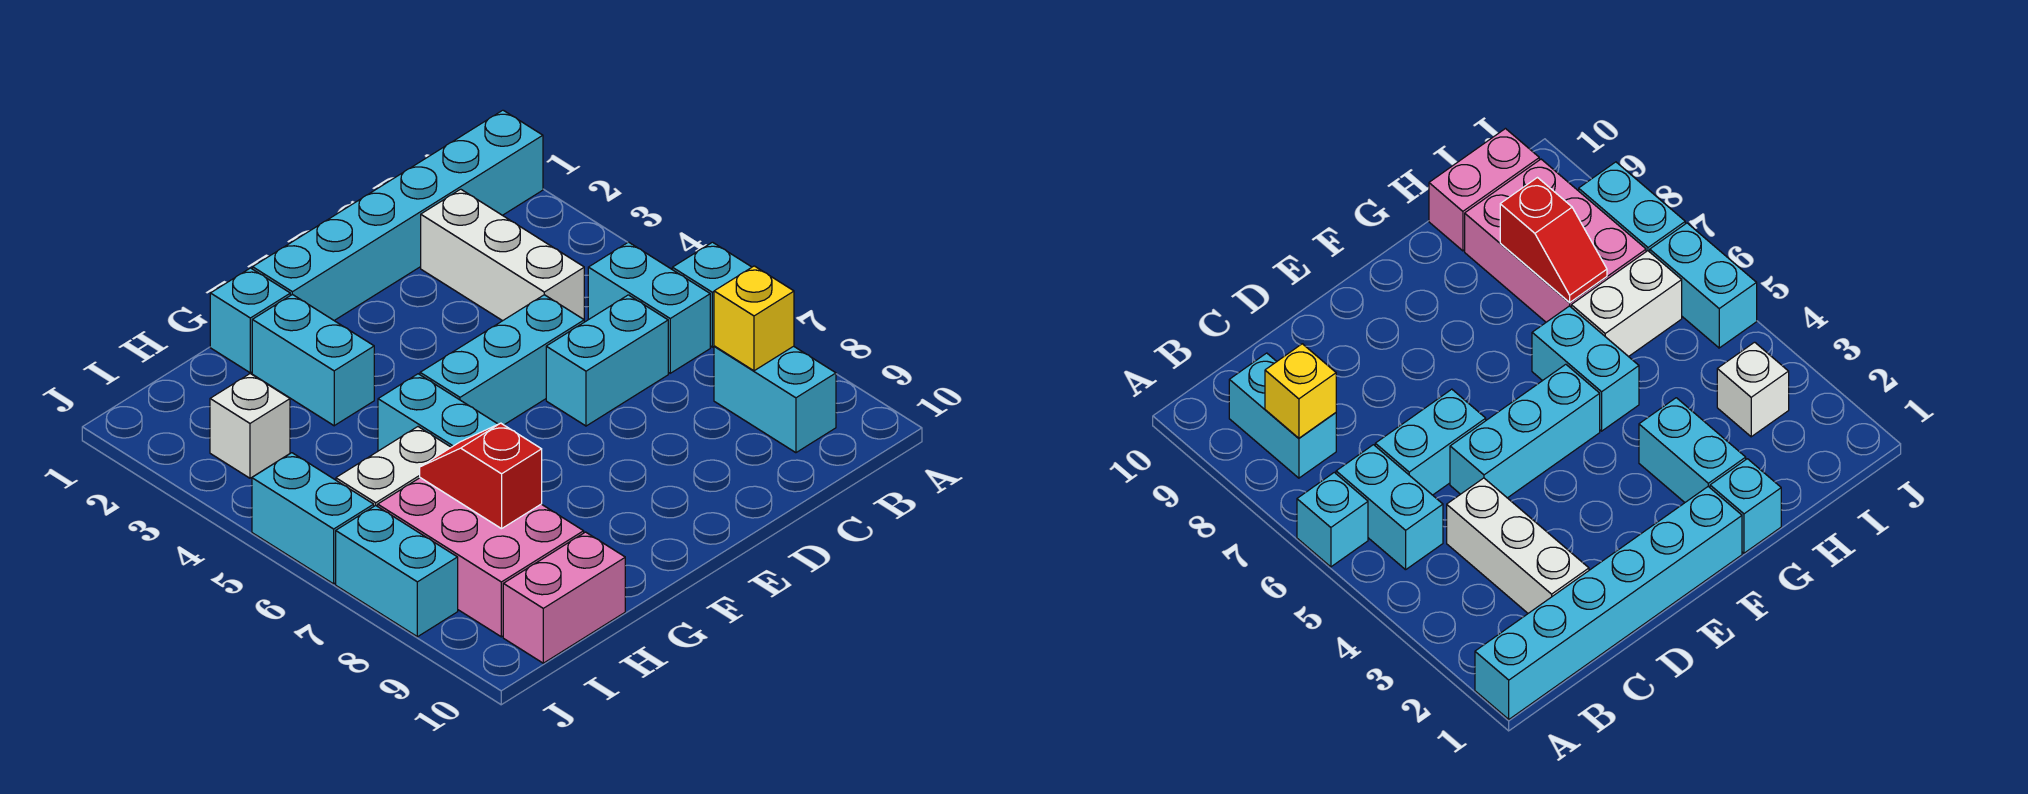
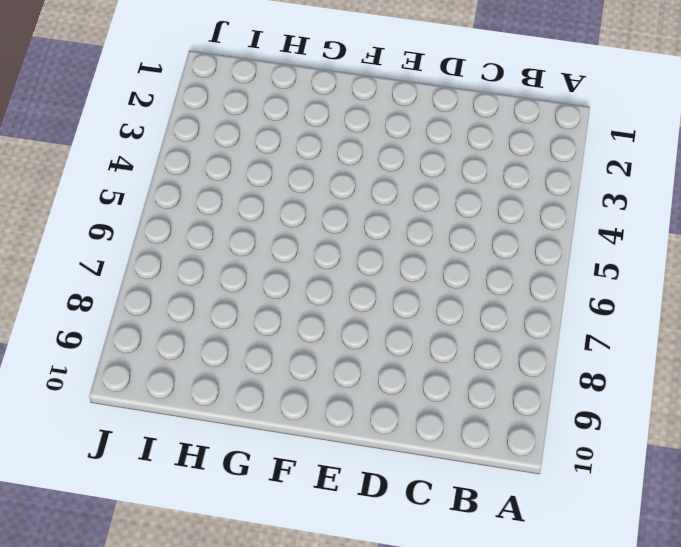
none -> cyan 1x6 brick [253,110,543,320]
none -> cyan 1x1 brick [672,242,752,347]
none -> cyan 1x2 brick [588,242,710,373]

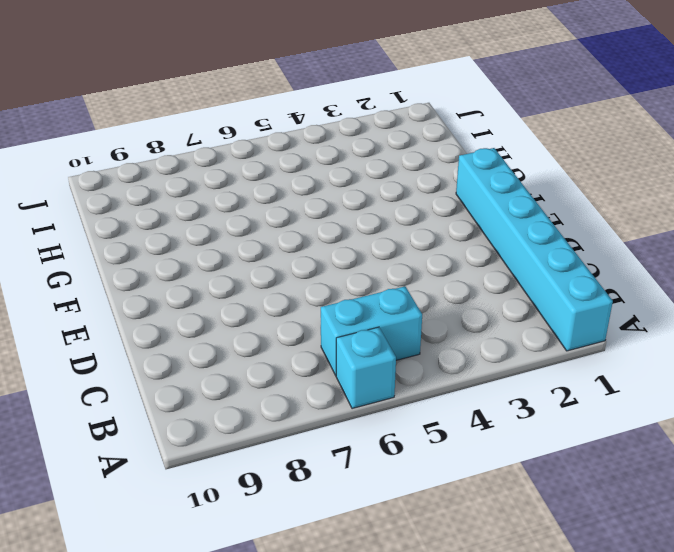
none -> cyan 1x2 brick [714,346,836,453]
none -> white 1x3 brick [421,189,584,321]
none -> cyan 1x2 brick [546,295,668,426]

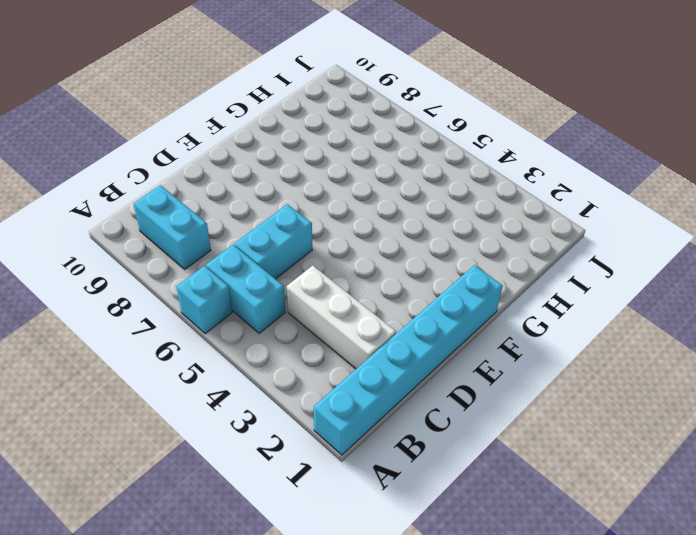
none -> cyan 1x3 brick [420,295,584,425]
none -> cyan 1x1 brick [210,268,290,373]
none -> cyan 1x2 brick [252,294,374,426]

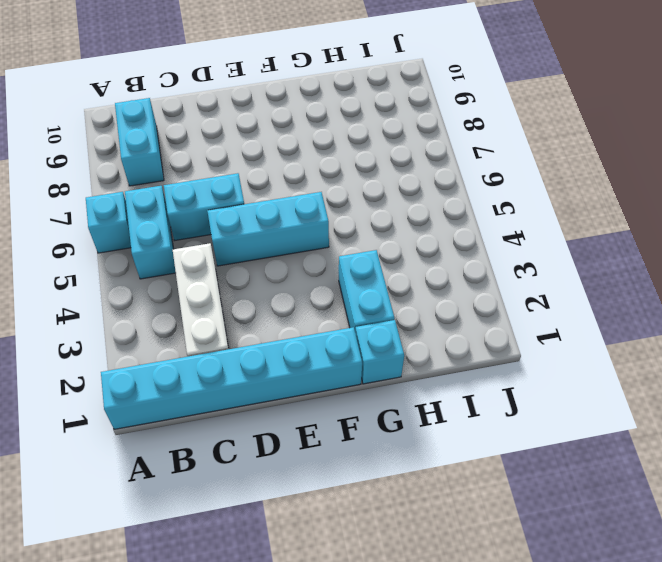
none -> cyan 1x2 brick [378,374,498,451]
none -> white 1x2 brick [336,427,451,506]
none -> pink 2x3 brick [378,478,584,637]

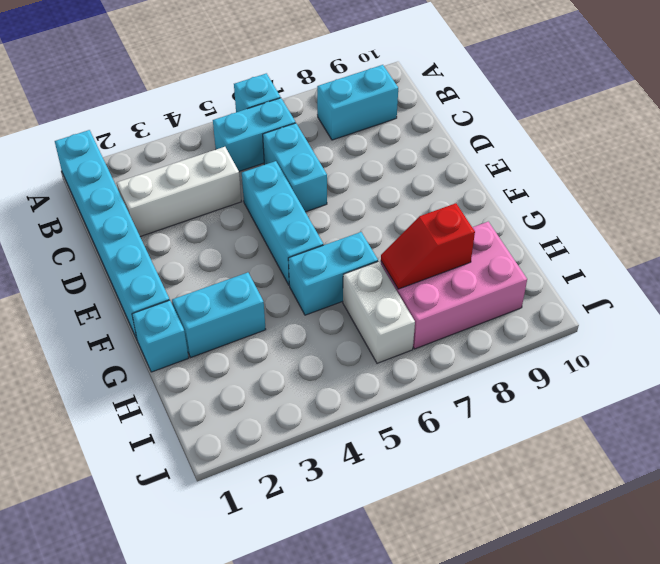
none -> pink 1x2 brick [503,532,625,663]
none -> white 1x1 brick [210,374,290,478]
none -> cyan 1x2 brick [252,453,374,584]

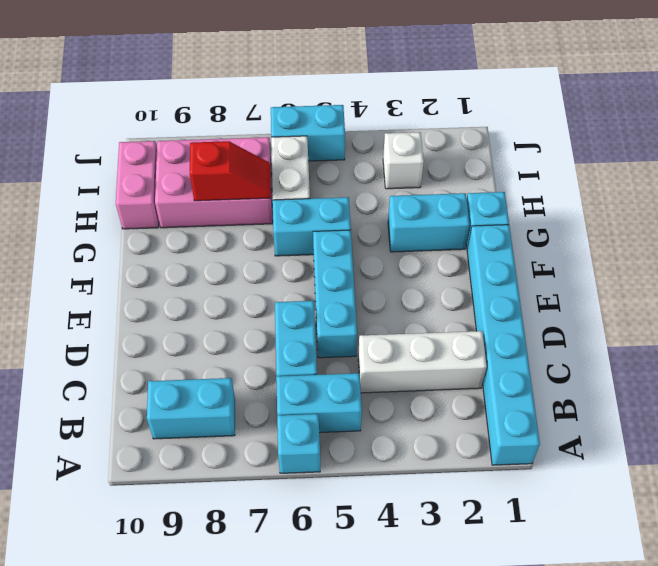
none -> cyan 1x2 brick [336,506,458,637]
none -> yellow 1x1 brick [714,266,794,371]

